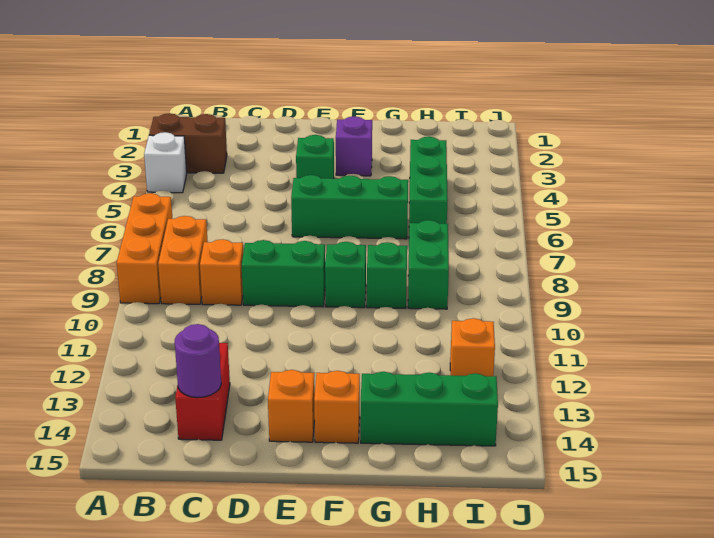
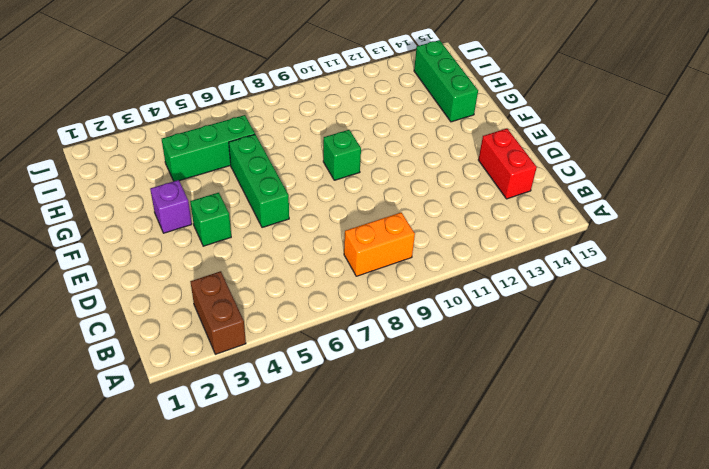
red 1x2 brick [478,129,537,199] -> red 1x2 brick turned to [175,343,230,440]
none -> white 1x1 brick [144,132,187,193]
none -> orange 1x3 brick [117,193,172,304]
none -> orange 1x1 brick [200,239,243,305]

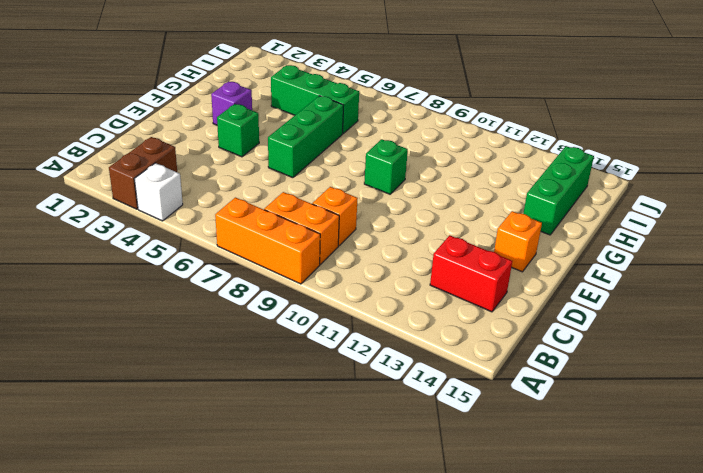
none -> green 1x2 brick [242,240,325,307]
none -> orange 1x1 brick [314,371,360,443]
none -> green 1x1 brick [367,242,407,308]

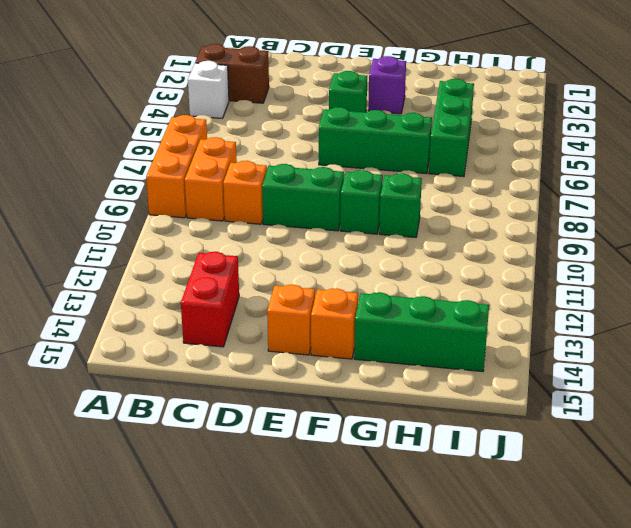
none -> green 1x2 brick [408,220,449,309]
none -> orange 1x1 brick [450,318,495,376]
none -> purple 1x1 round brick [175,324,221,398]

